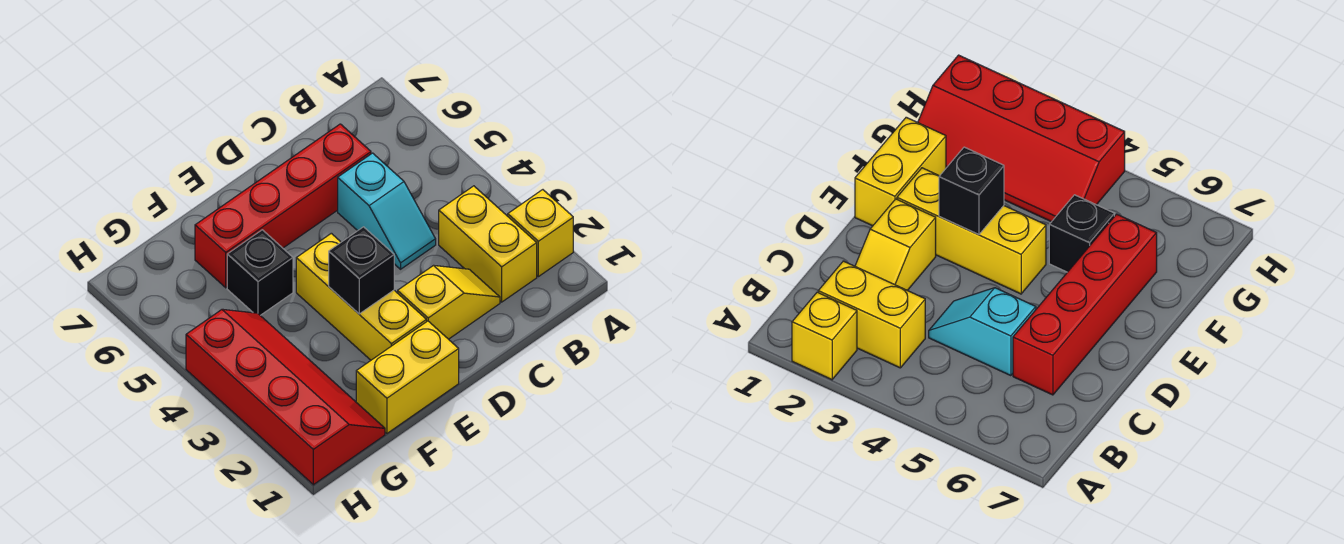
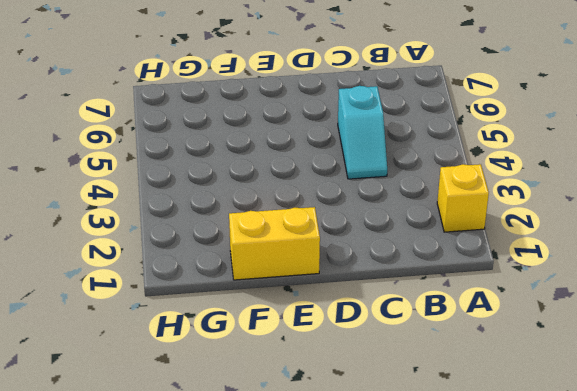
none -> yellow 1x2 brick [439,186,537,302]
none -> yellow 1x2 slope [398,266,500,339]

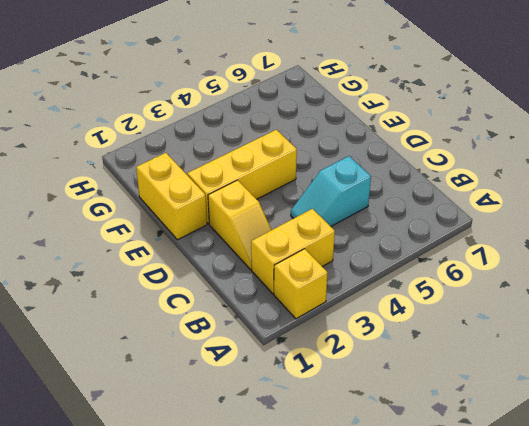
none -> red 1x4 brick [195,124,371,288]
none -> black 1x1 brick [227,230,293,315]

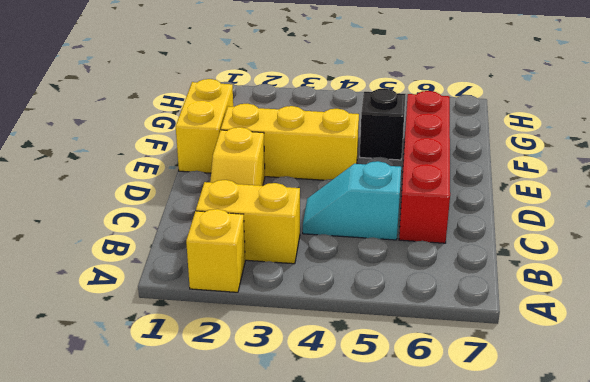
none -> red 2x4 slope [186,309,385,485]
none -> black 1x1 brick [329,227,394,314]

